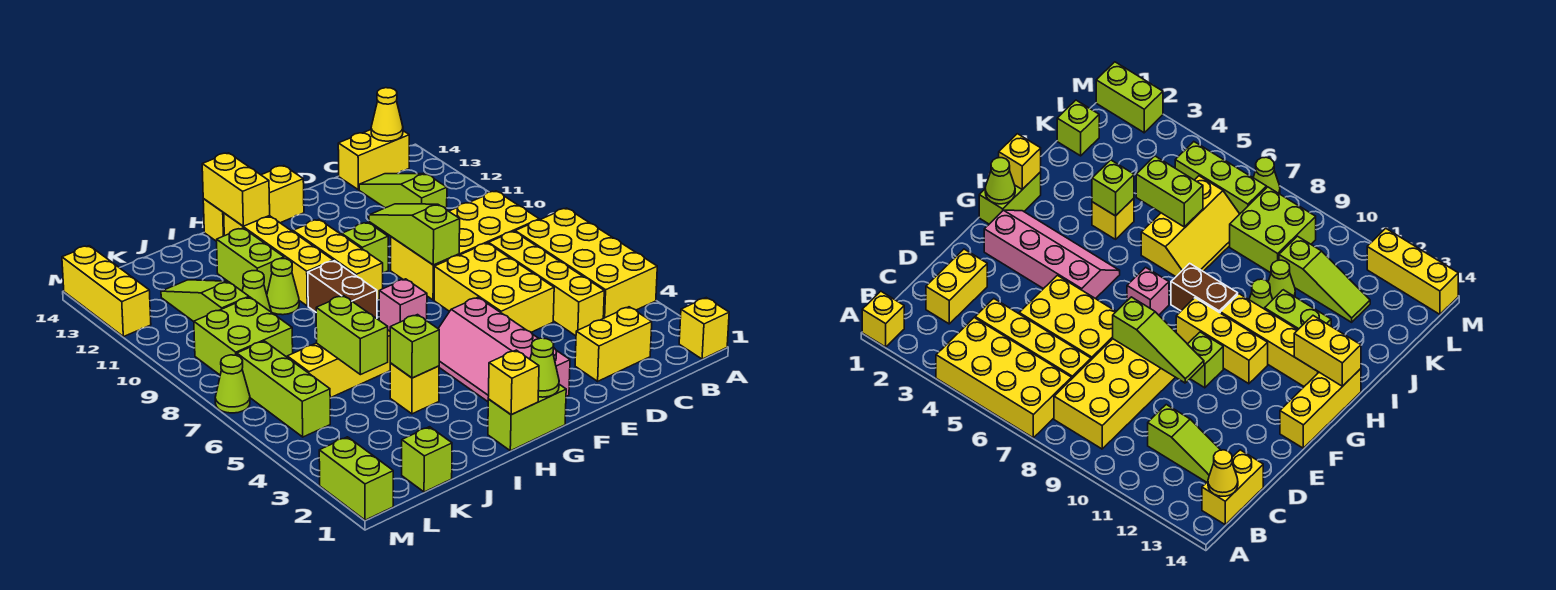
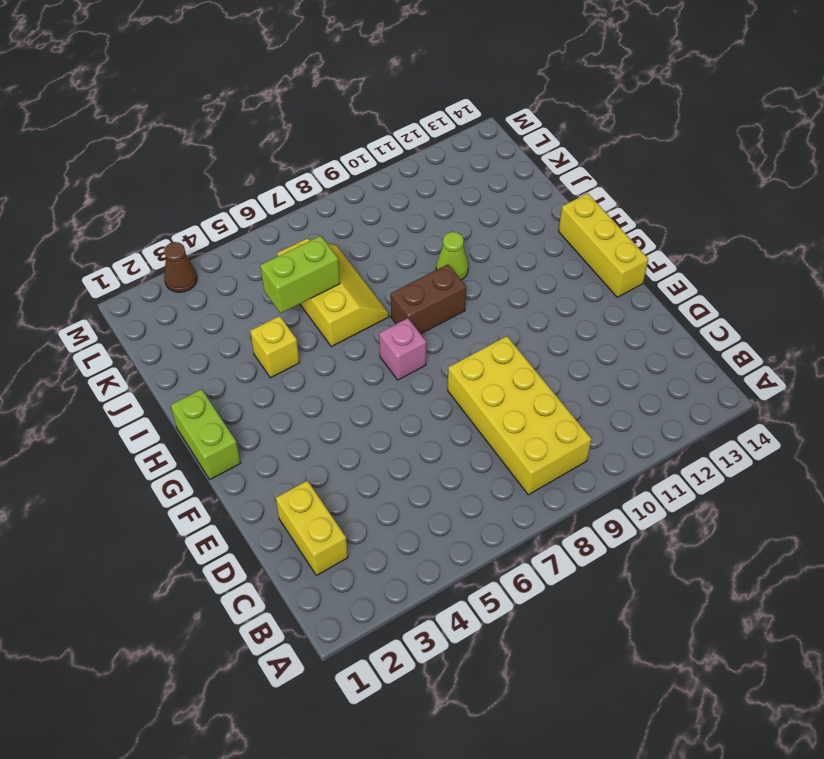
brown 1x1 cone [164,242,197,292] -> none
none -> yellow 1x1 brick [679,298,729,359]
none -> yellow 2x4 brick [515,208,657,318]
none -> yellow 1x2 brick [338,130,409,190]
none -> yellow 1x4 brick [489,231,604,336]

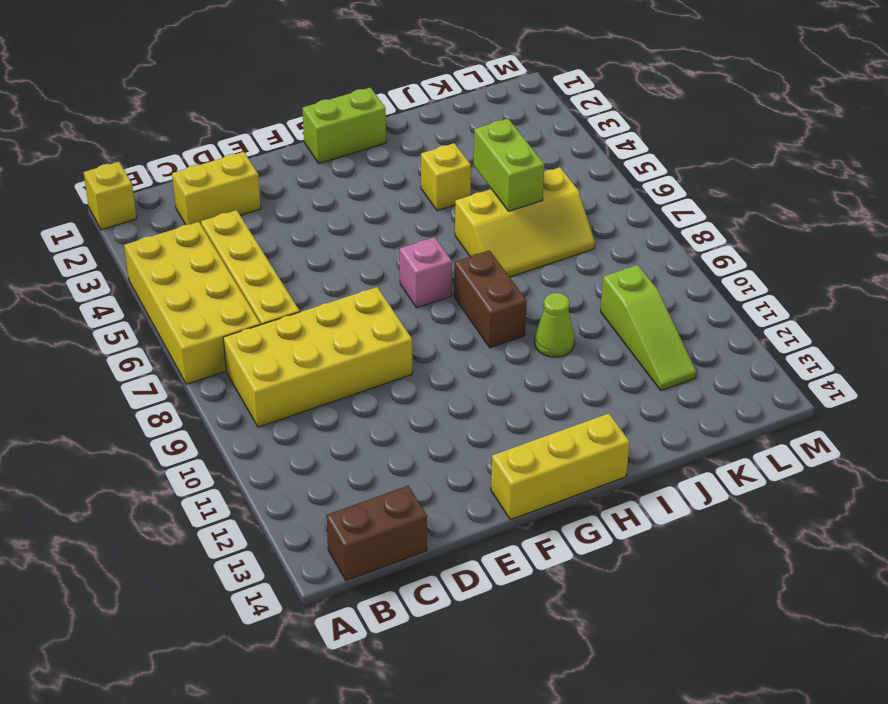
brown 1x2 brick [326,486,427,581] -> yellow 1x2 brick [338,130,409,190]
none -> lime 1x3 slope [359,174,447,210]
none -> yellow 2x3 brick [434,243,554,332]
none -> pink 2x4 slope [438,297,570,402]
none -> lime 1x1 brick [342,222,388,273]

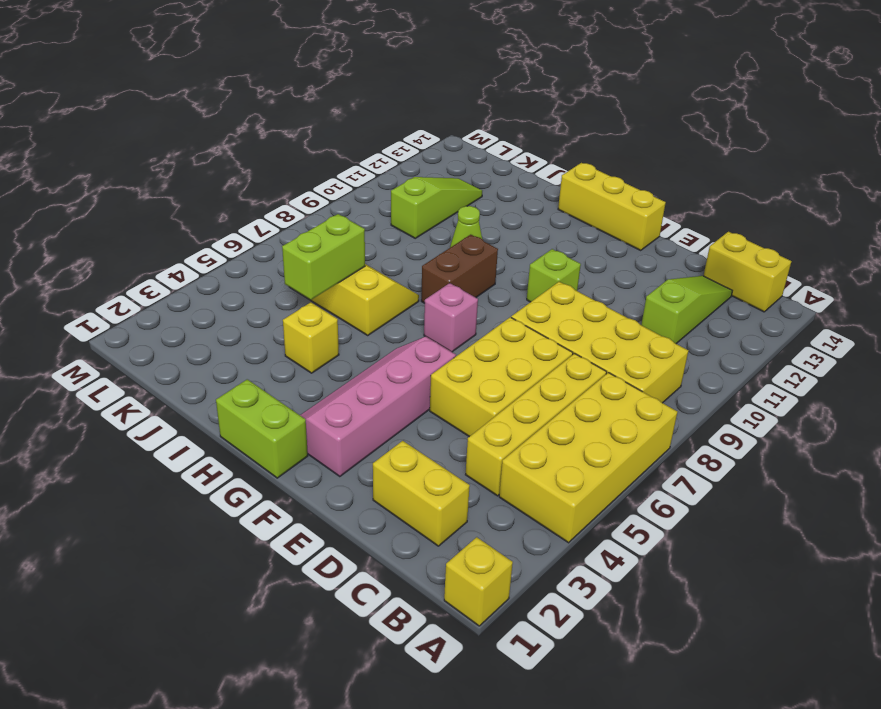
none -> yellow 1x3 brick [293,220,383,300]
none -> yellow 1x4 brick [224,213,333,306]
none -> lime 1x2 brick [217,228,284,294]
none -> lime 1x1 cone [242,271,271,312]

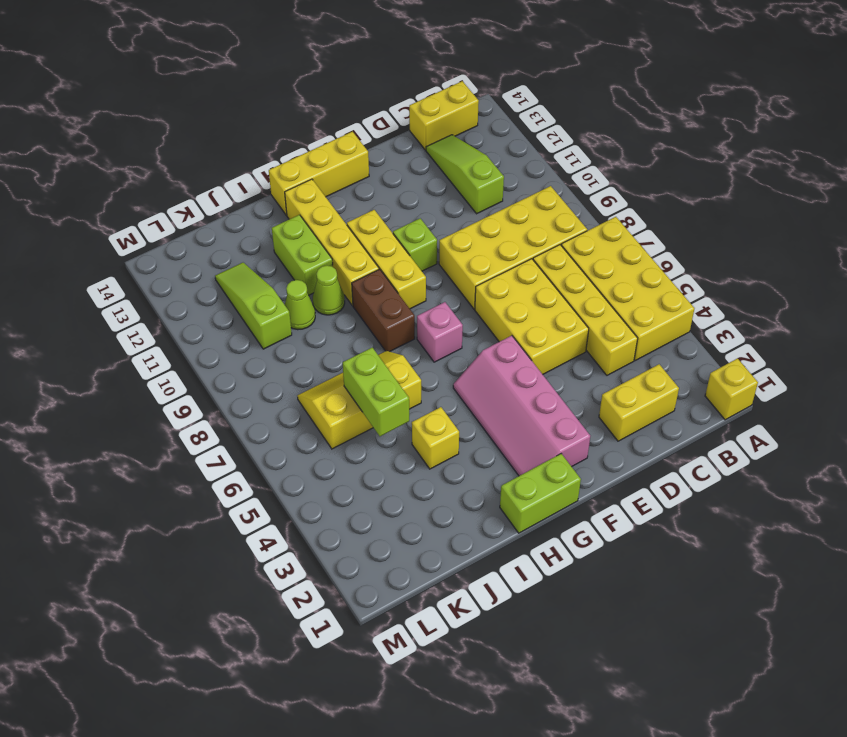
none -> lime 1x1 brick [402,427,452,492]
none -> lime 2x2 brick [194,297,293,375]
none -> lime 1x3 brick [237,341,330,437]
none -> lime 1x2 brick [319,437,393,520]

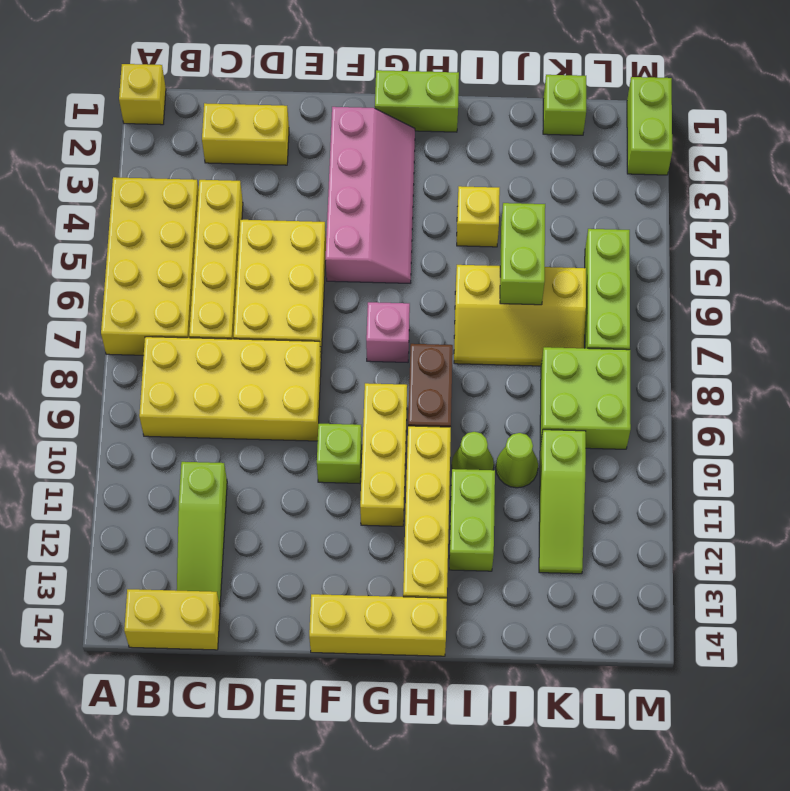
none -> lime 1x1 cone [215,355,250,413]
none -> yellow 1x3 brick [62,246,151,337]
none -> yellow 1x1 cone [371,88,403,141]
none -> lime 1x3 slope [369,204,460,265]

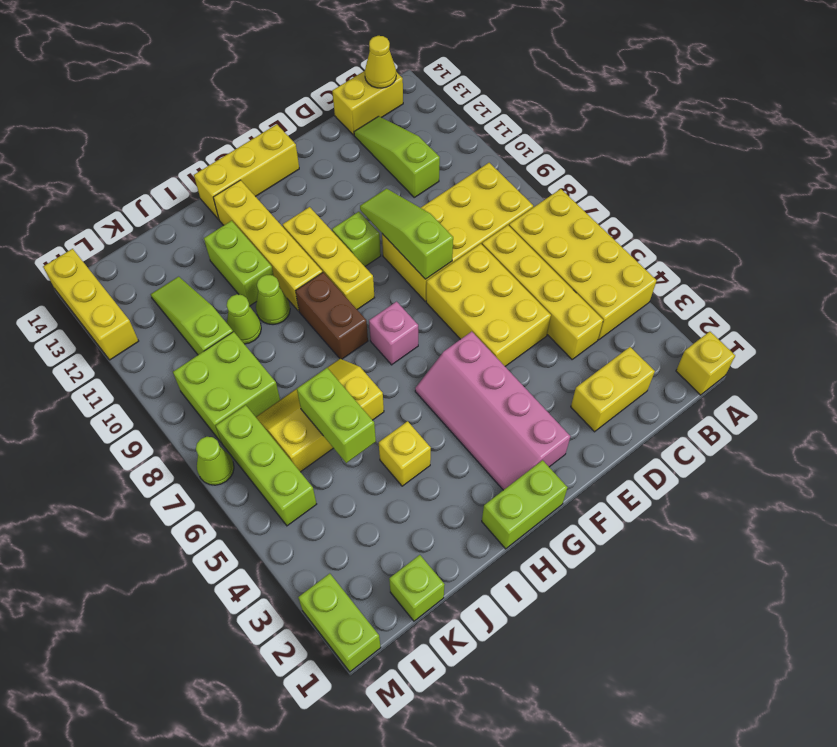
none -> lime 1x1 cone [530,338,559,397]
none -> yellow 1x1 brick [488,350,539,415]
none -> yellow 1x2 brick [202,153,270,226]
none -> lime 1x1 brick [390,315,439,378]

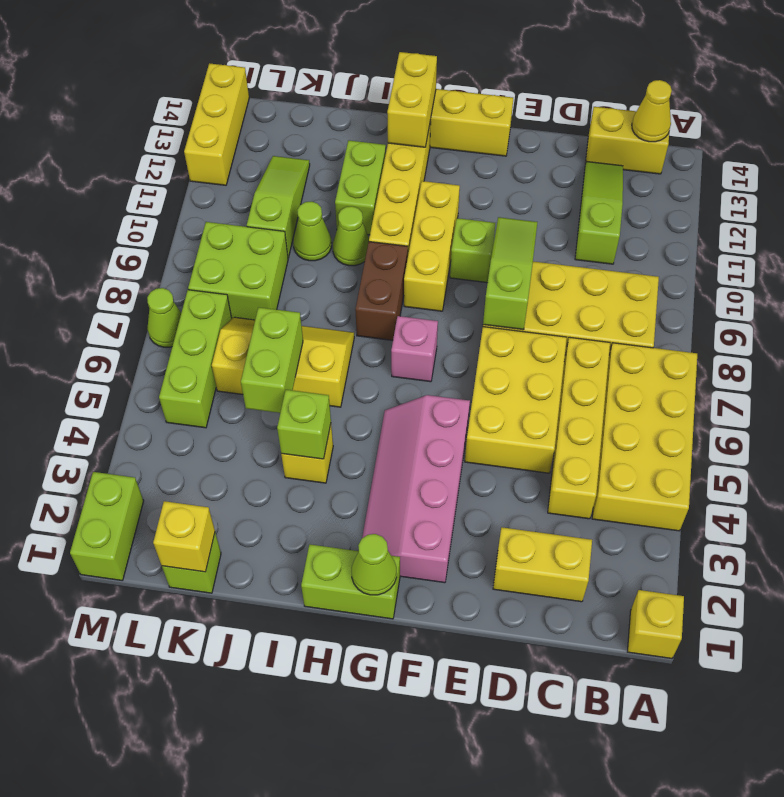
yellow 1x1 brick [153,501,215,572] -> yellow 1x1 brick moved to [488,350,539,415]

